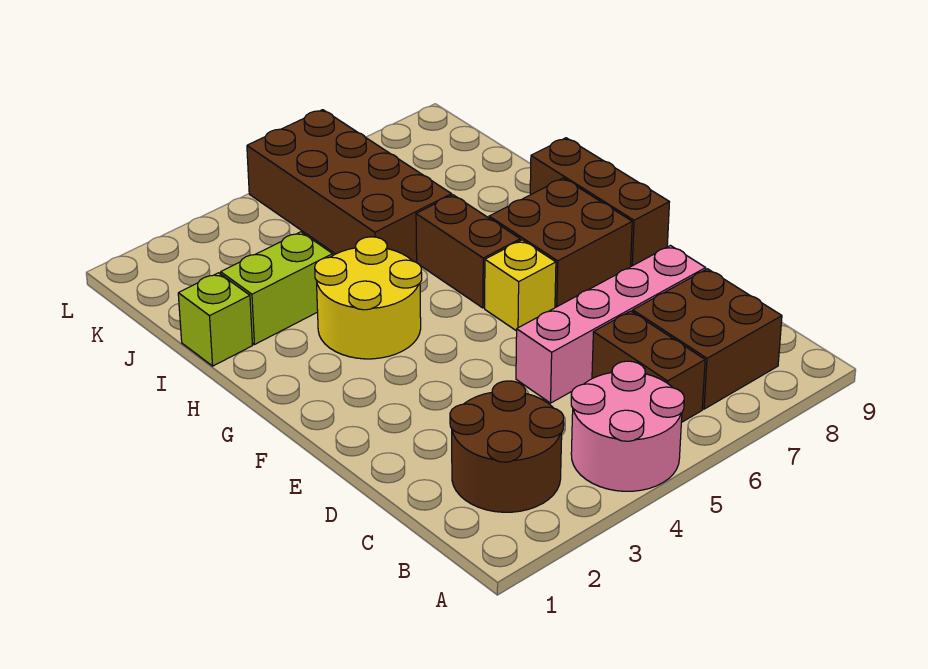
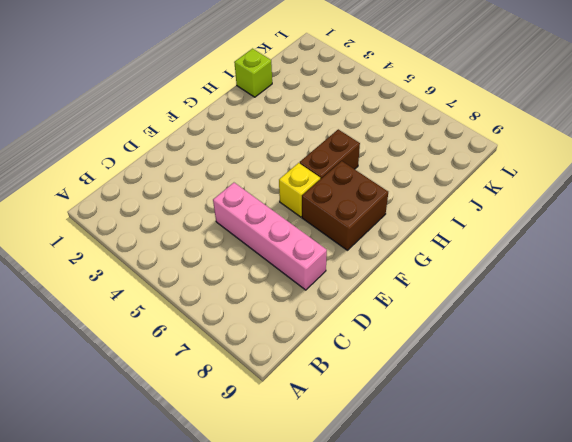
none -> pink 2x2 round brick [571,361,684,491]
none -> brown 2x2 round brick [450,381,564,512]
none -> brown 1x2 brick [592,311,705,423]

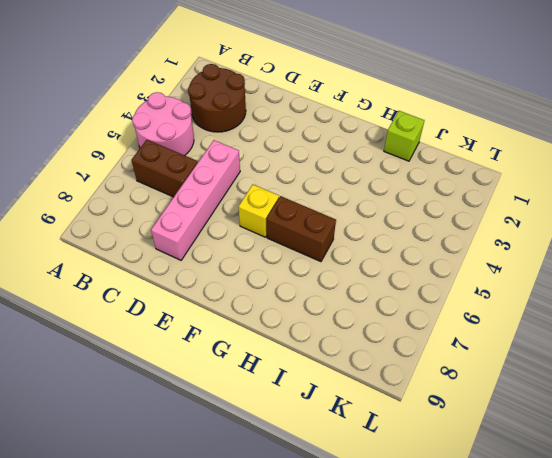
none -> brown 2x2 brick [633,269,782,409]
none -> brown 2x2 brick [489,178,632,308]
none -> brown 1x3 brick [530,138,669,266]

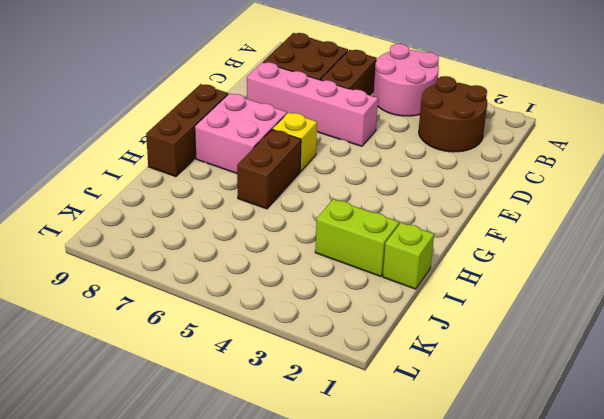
pink 2x2 brick [195,93,287,174] -> brown 2x2 brick [489,178,632,308]
none -> yellow 2x2 round brick [315,237,422,359]
none -> brown 2x4 brick [247,110,452,262]

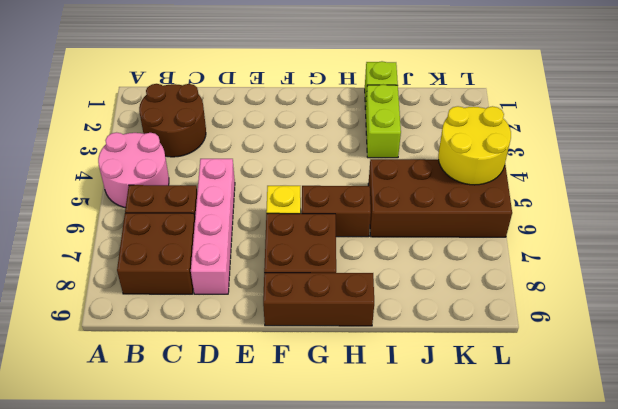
yellow 2x2 round brick [438,106,511,185] -> yellow 2x2 round brick moved to [315,237,422,359]

